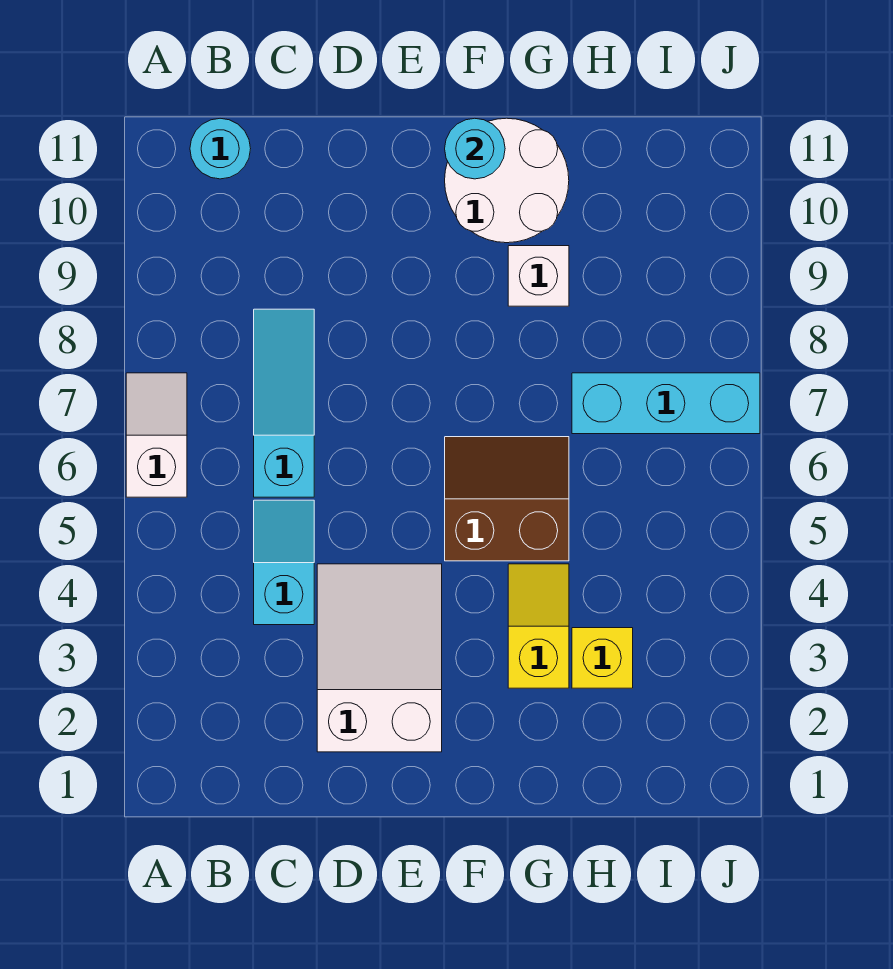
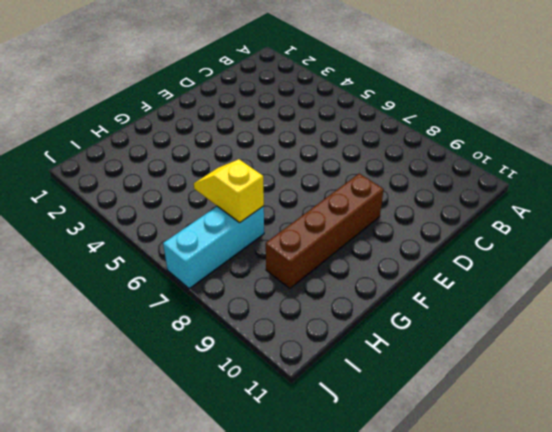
brown 1x4 brick [266,174,384,288] -> white 1x1 brick [508,246,569,306]
yellow 1x2 slope [194,159,264,223] -> yellow 1x2 slope turned to [508,564,569,688]
none -> white 1x2 slope [126,373,187,497]
none -> cyan 1x1 round brick [190,118,251,179]
none -> cyan 1x2 slope [254,500,314,625]

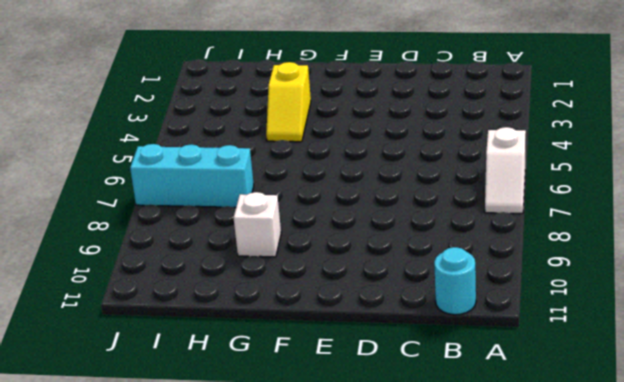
none -> cyan 1x2 slope [254,500,314,625]
none -> cyan 1x3 slope [254,309,314,497]
none -> white 2x3 slope [317,564,442,752]

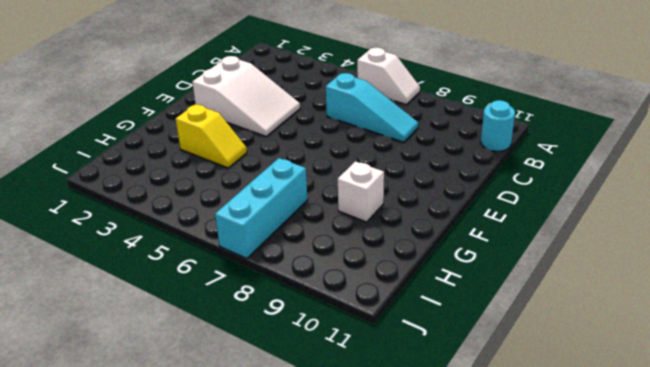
none -> cyan 1x2 slope [254,500,314,625]
none -> brown 2x2 slope [445,437,569,561]
none -> white 2x2 round brick [445,118,569,243]

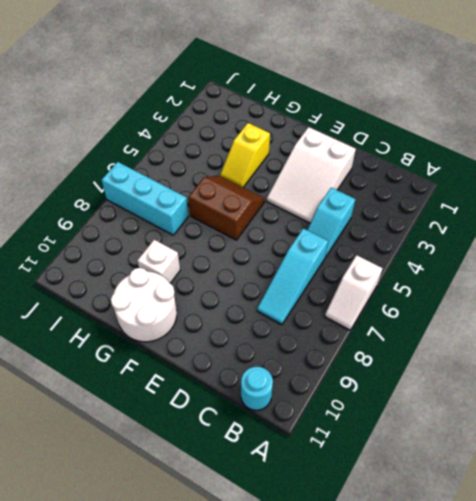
brown 2x2 slope [188,176,265,240] -> brown 2x2 slope turned to [445,437,569,561]
none -> yellow 1x1 brick [572,628,633,688]
none -> cyan 1x1 round brick [445,118,505,179]

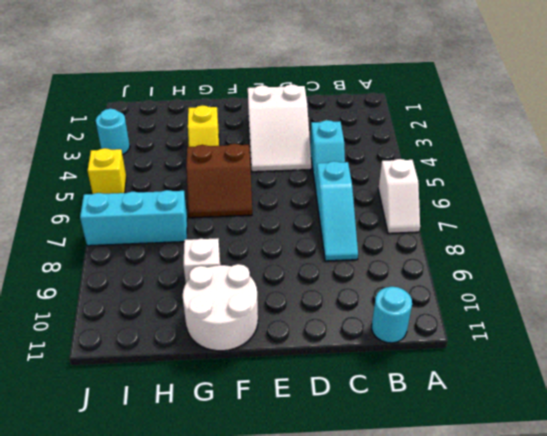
cyan 1x1 round brick [96,109,130,155] -> cyan 1x1 round brick moved to [445,118,505,179]
yellow 1x1 brick [88,148,126,194] -> yellow 1x1 brick moved to [572,628,633,688]

